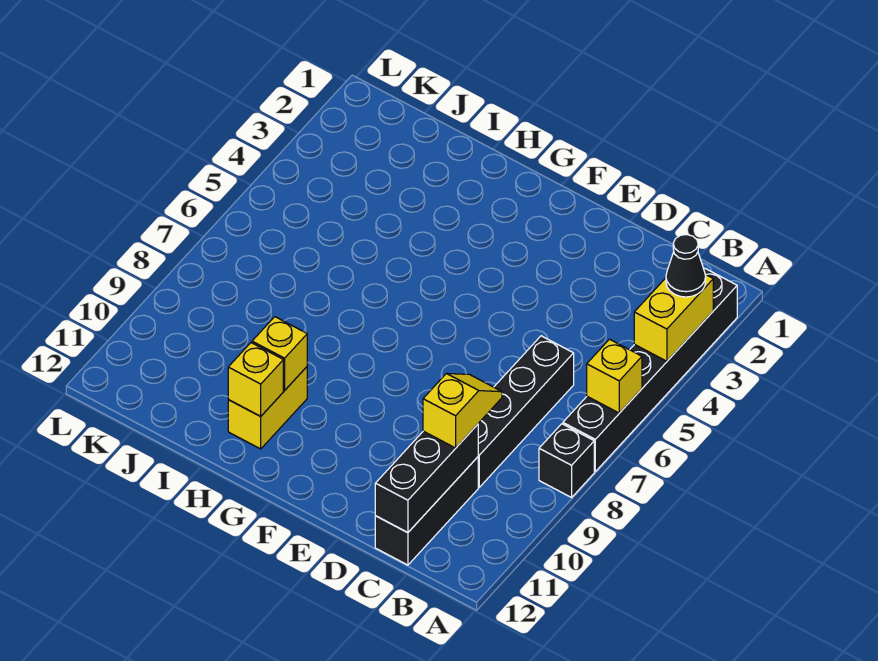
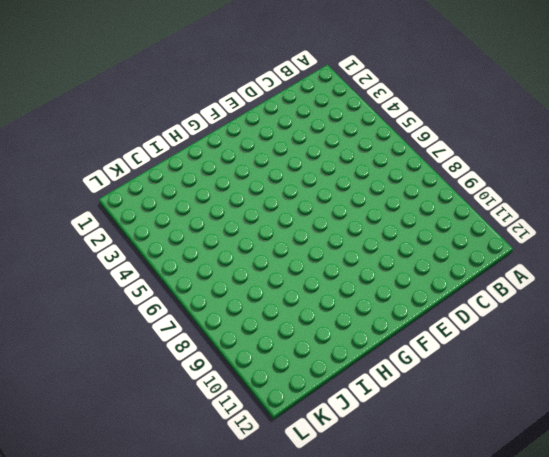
none -> black 1x6 brick [563,268,737,471]
none -> black 1x1 brick [539,424,594,498]
none -> black 1x4 brick [478,336,574,487]

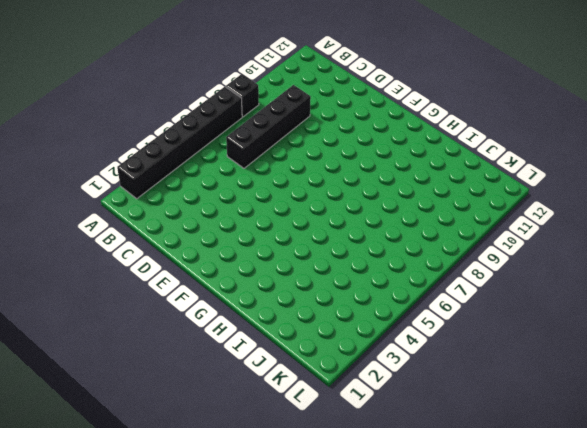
none -> black 1x3 brick [375,457,478,565]
none -> yellow 1x2 brick [228,367,307,449]
none -> yellow 1x2 brick [634,275,713,361]

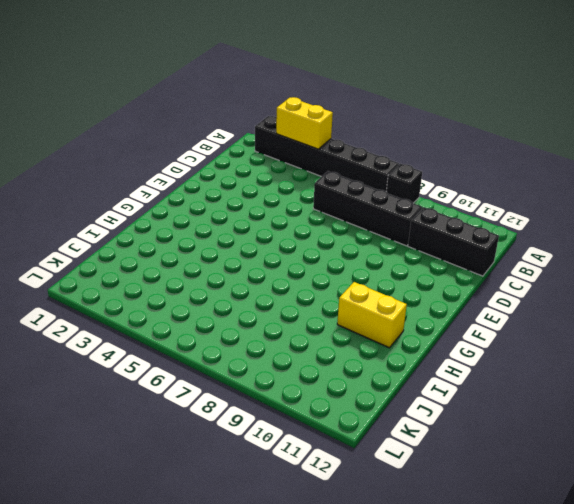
none -> yellow 1x1 brick [587,339,642,413]
none -> black 1x3 brick [375,424,478,533]
none -> yellow 1x1 brick [252,317,307,390]

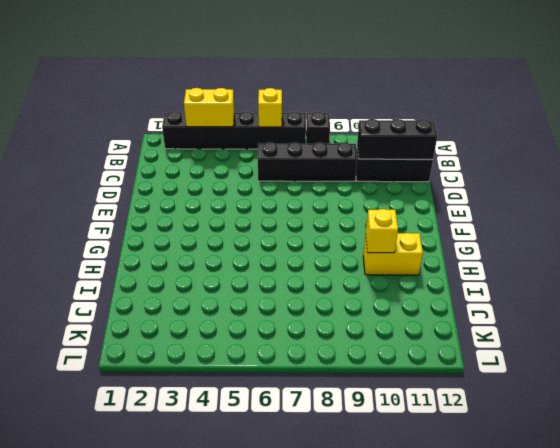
none -> yellow 1x1 brick [228,343,283,416]
none -> black 1x1 cone [666,235,706,297]
none -> yellow 1x2 slope [423,373,502,448]

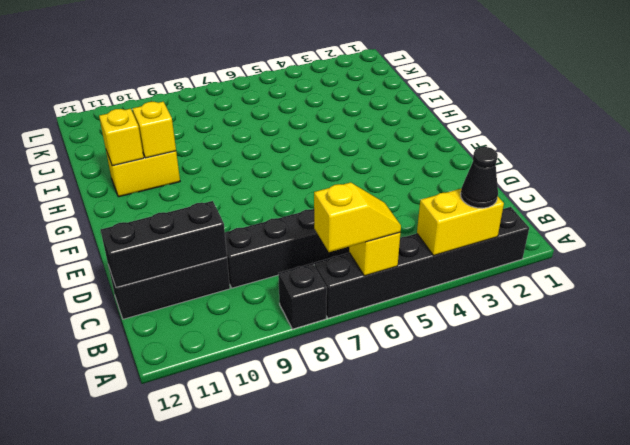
yellow 1x2 slope [314,182,401,252] -> yellow 1x2 slope moved to [423,373,502,448]

